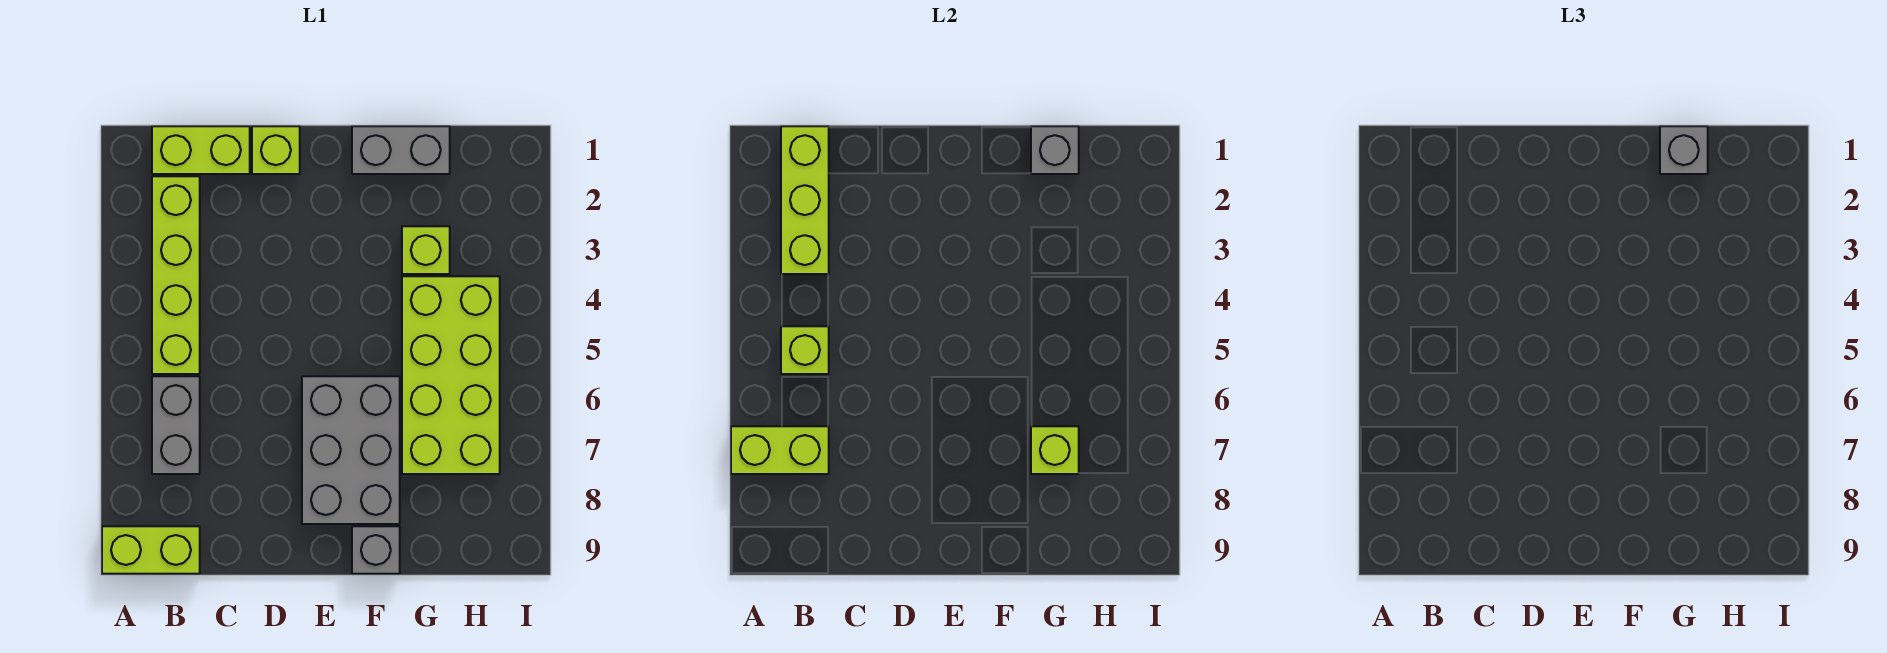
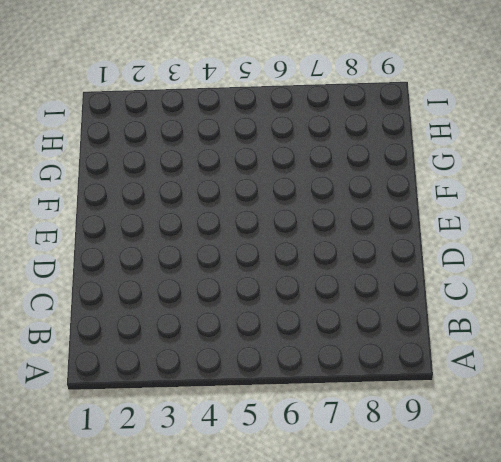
none -> lime 1x2 brick [102,526,200,574]
none -> lime 1x2 brick [152,126,250,174]
none -> lime 1x4 brick [152,176,200,374]

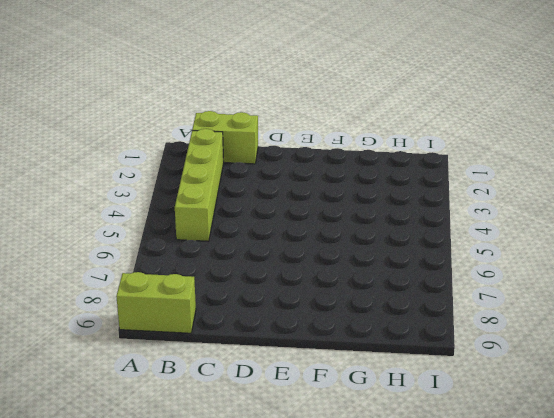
none -> grey 1x2 brick [152,376,200,474]
none -> lime 1x1 brick [252,126,300,174]
none -> grey 2x3 brick [302,376,400,524]

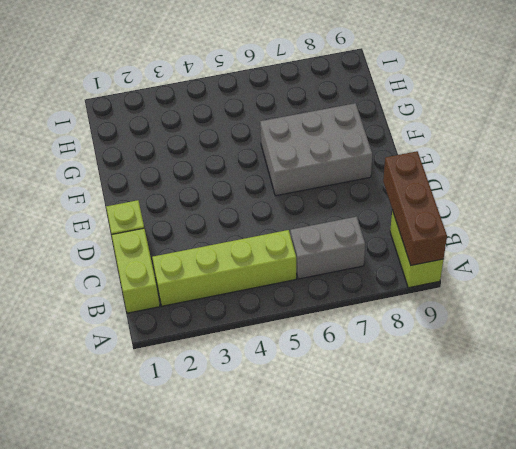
brown 1x3 brick [383,151,447,265] -> none
none -> grey 1x2 brick [352,126,450,174]
none -> grey 1x1 brick [352,526,400,574]
none -> lime 1x1 brick [402,226,450,274]

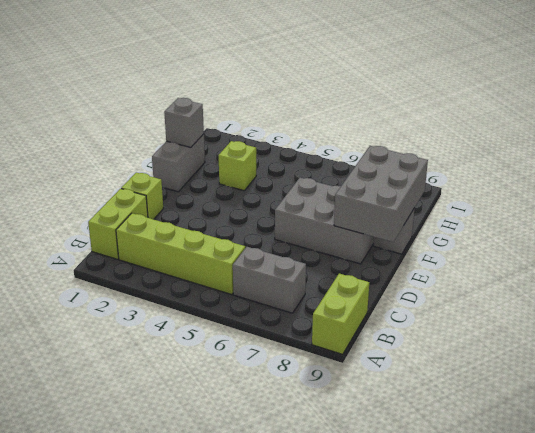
grey 2x3 brick [334,146,428,242] -> none
none -> lime 2x4 brick [402,276,500,474]
none -> lime 1x2 brick [731,426,829,474]
none -> lime 1x3 brick [781,126,829,274]

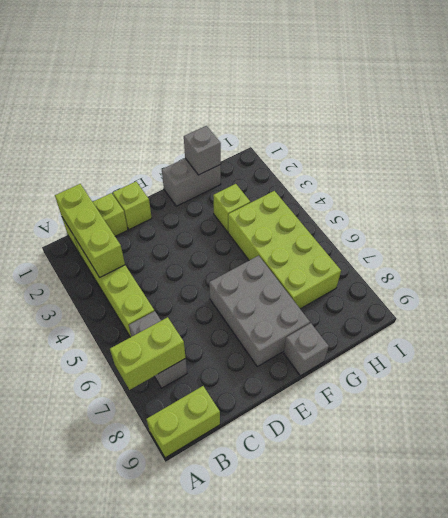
none -> lime 1x1 brick [781,326,829,374]
none -> lime 1x1 brick [1031,426,1079,474]
none -> grey 1x1 brick [1660,126,1708,174]

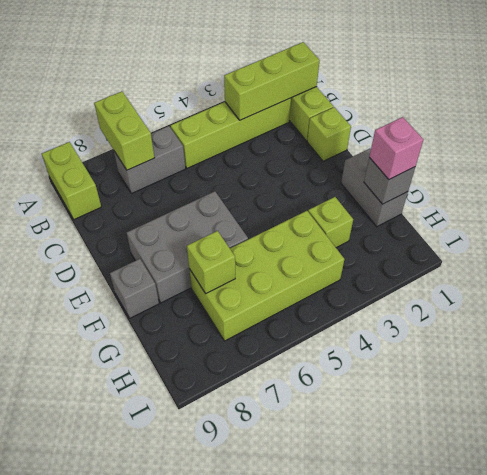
pink 1x1 brick [369,117,423,179] -> grey 1x1 brick [1660,126,1708,174]
none -> lime 1x1 brick [781,326,829,374]

